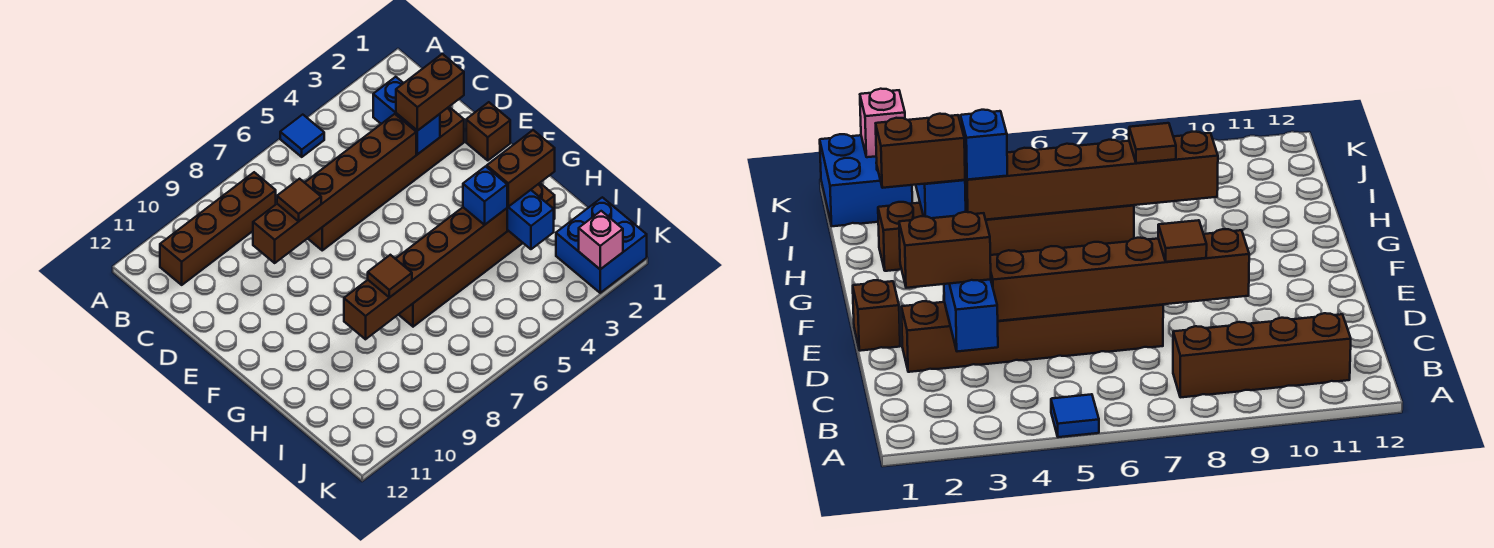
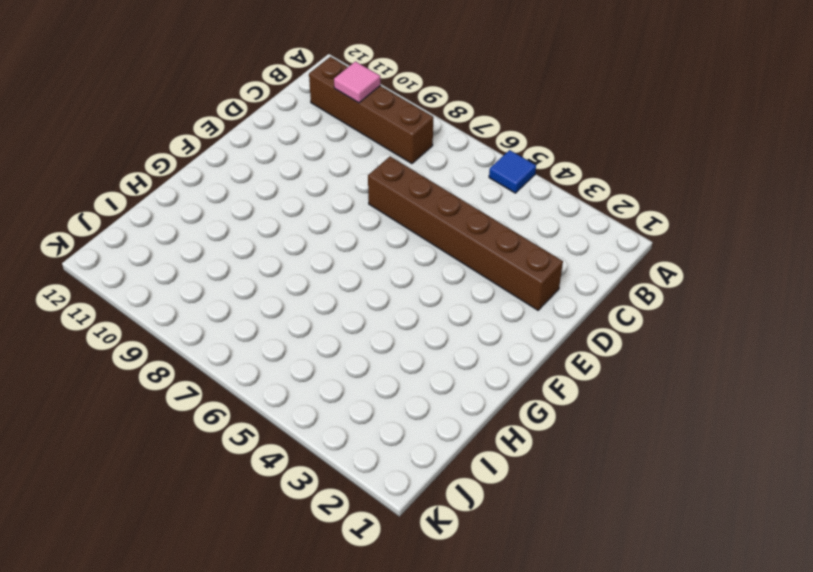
pink 1x1 tile [334,62,380,103] -> none
none -> brown 1x1 brick [466,102,510,160]
none -> brown 1x6 brick [398,183,555,327]
none -> blue 2x2 brick [556,197,647,293]

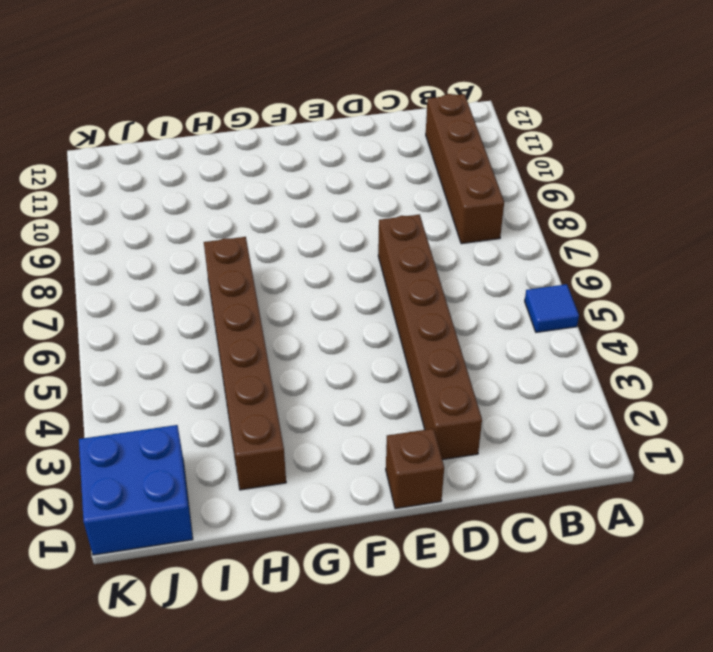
none -> blue 1x2 brick [373,77,440,154]
none -> brown 1x6 brick [253,114,416,263]
none -> blue 1x2 brick [507,190,554,249]

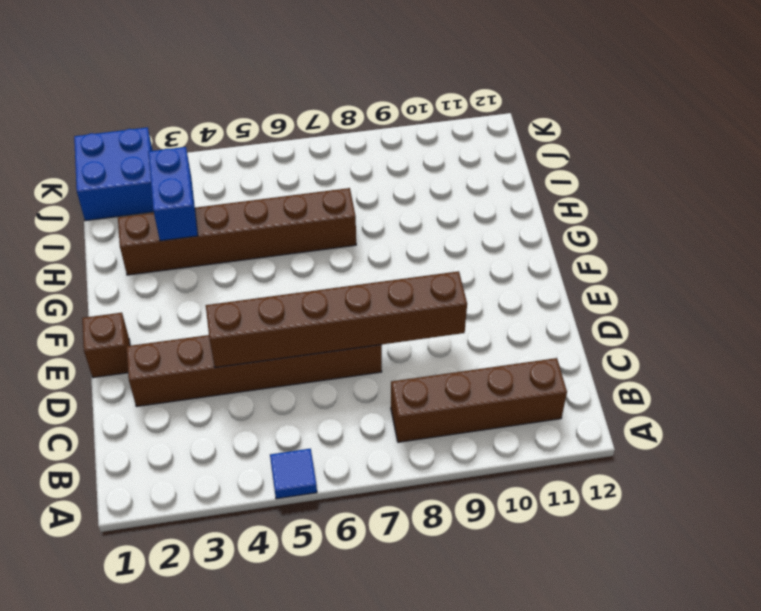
none -> blue 1x2 brick [373,77,440,154]
none -> brown 1x6 brick [344,207,507,339]
none -> pink 1x1 brick [579,211,623,269]

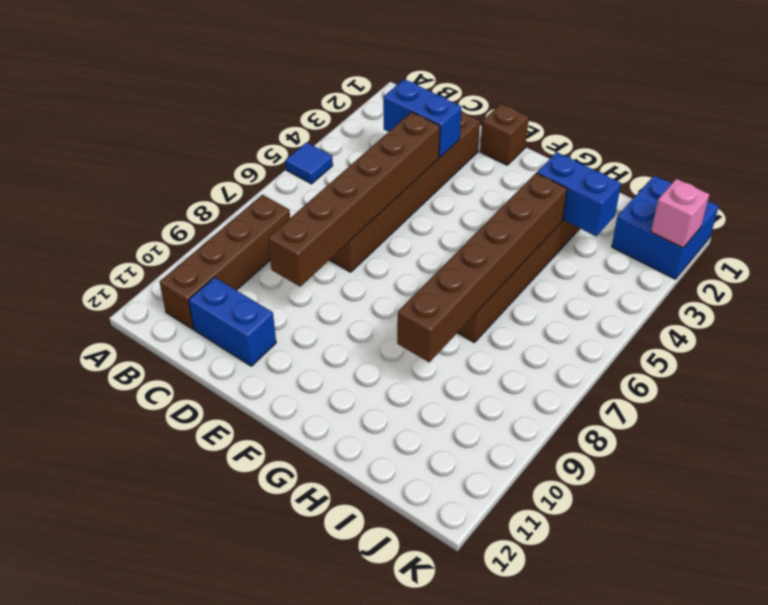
blue 1x2 brick [189,277,276,366] -> none
none -> brown 1x2 brick [396,54,464,131]
none -> brown 1x1 tile [277,179,321,221]
none -> brown 1x2 brick [487,130,555,206]

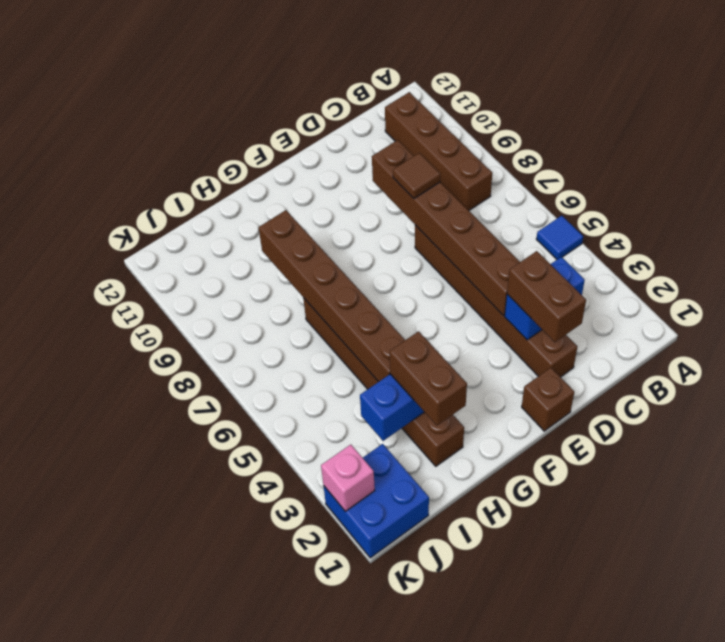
none -> blue 1x1 brick [463,166,507,225]
none -> brown 1x1 tile [368,255,412,298]

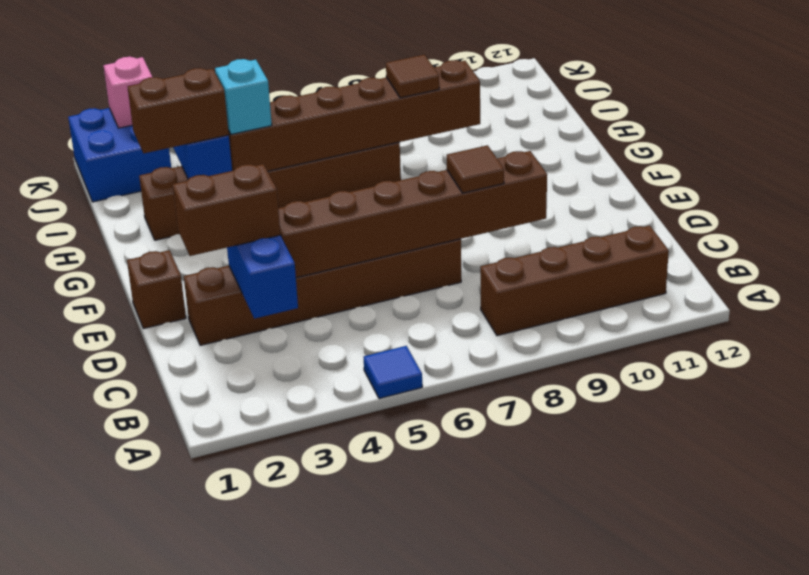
cyan 1x1 brick [215,59,272,134] -> blue 1x1 brick [463,166,507,225]

